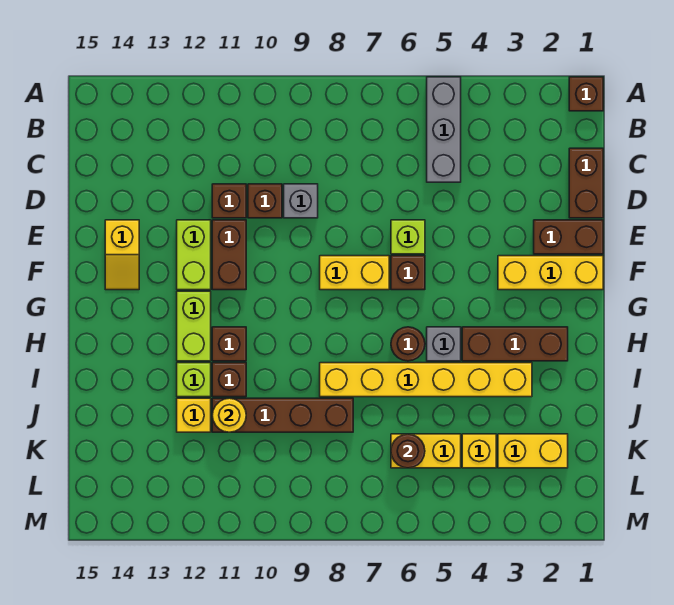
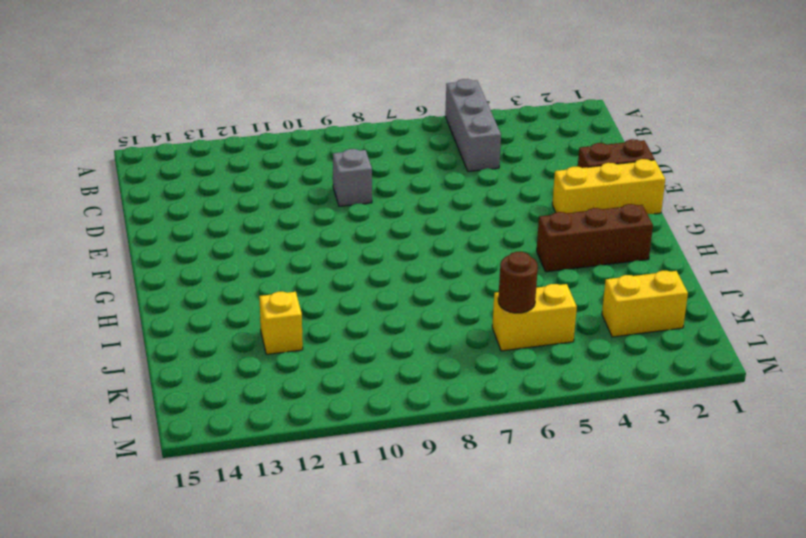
none -> brown 1x1 brick [569,77,603,111]
none -> brown 1x2 brick [569,148,603,218]
none -> brown 1x1 brick [248,184,282,218]

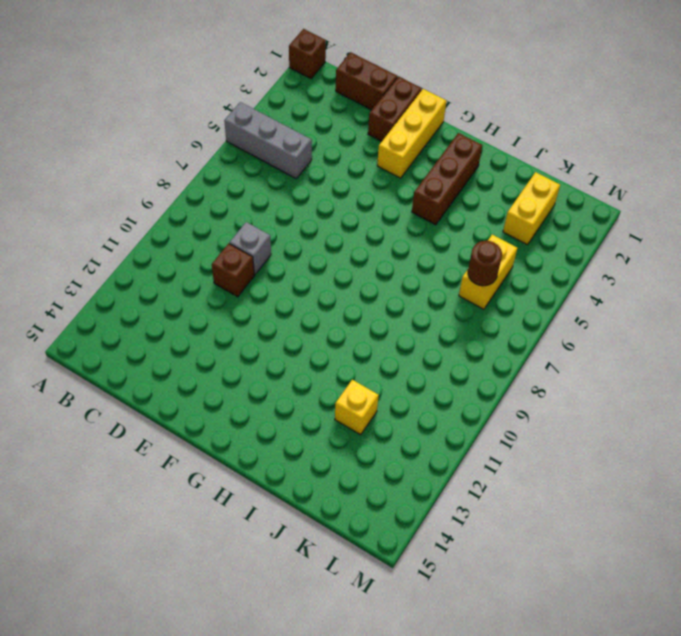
none -> brown 1x1 brick [212,184,246,218]
none -> lime 1x1 brick [391,220,425,254]
none -> brown 1x2 brick [212,220,246,290]

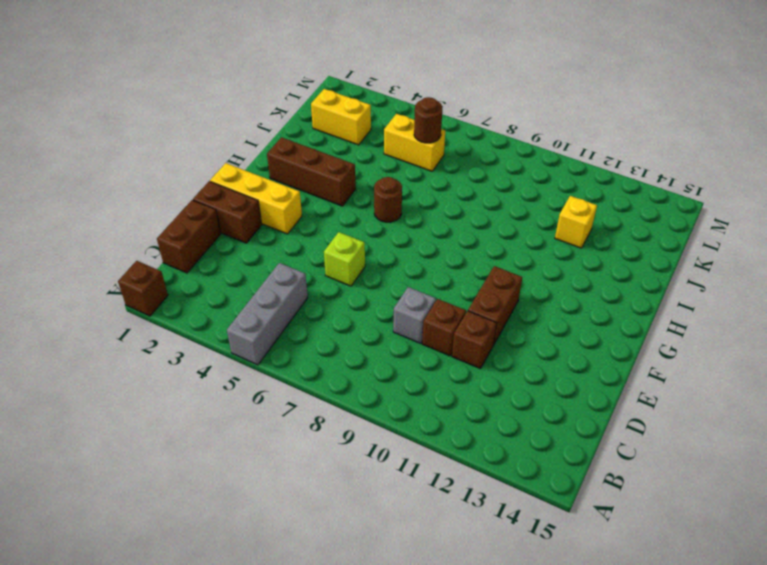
none -> lime 1x2 brick [177,220,211,290]
none -> yellow 1x2 slope [105,220,139,290]
none -> brown 1x1 brick [391,256,425,290]

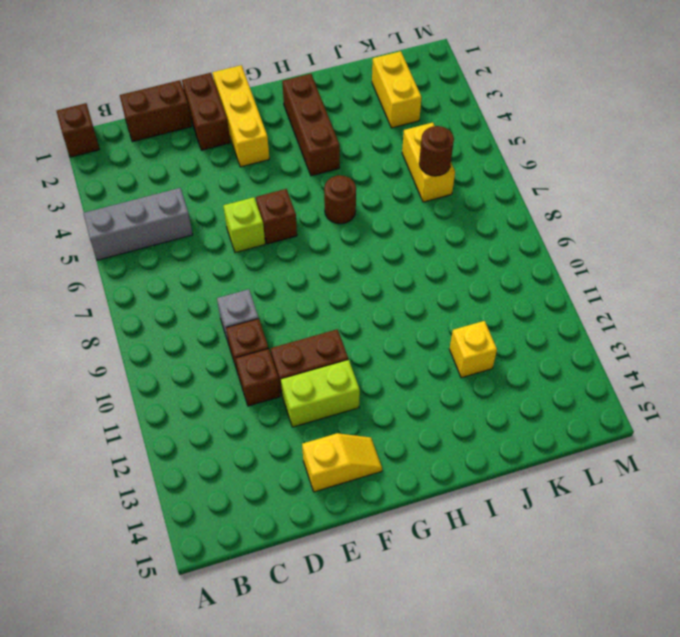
none -> yellow 1x2 brick [320,256,389,290]
none -> lime 1x2 brick [177,291,211,361]
none -> grey 1x1 brick [427,327,461,361]

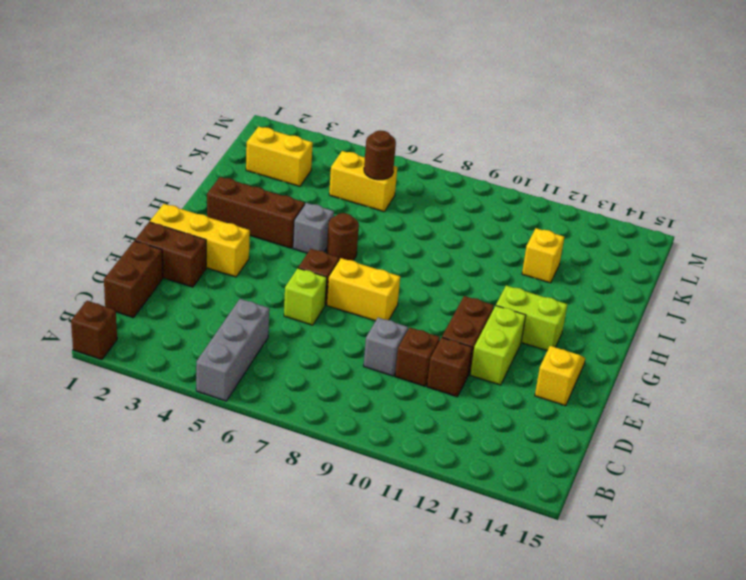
lime 1x2 brick [496,286,567,351] -> lime 1x2 brick turned to [177,291,211,361]
none -> brown 1x1 brick [212,327,246,361]
none -> yellow 1x6 brick [320,363,532,397]
none -> brown 1x1 brick [212,363,246,397]

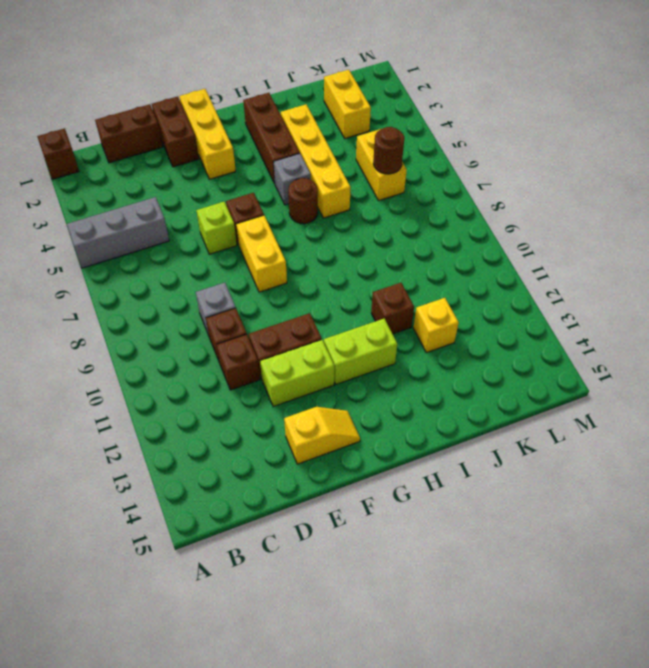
yellow 1x4 brick [281,105,351,218] -> yellow 1x6 brick [320,363,532,397]
none -> brown 1x1 brick [212,327,246,361]
none -> lime 1x1 brick [177,363,211,397]
none -> brown 1x4 brick [212,398,353,432]

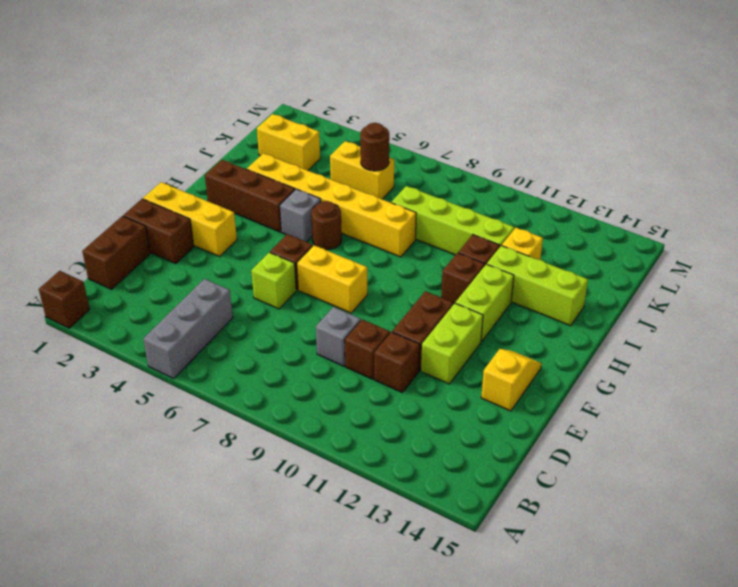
lime 1x3 brick [487,245,588,326] -> lime 1x1 brick [177,363,211,397]
lime 1x4 brick [391,186,514,255] -> brown 1x4 brick [212,398,353,432]
none -> yellow 1x1 brick [462,434,496,468]
none -> yellow 1x1 round brick [212,398,246,432]

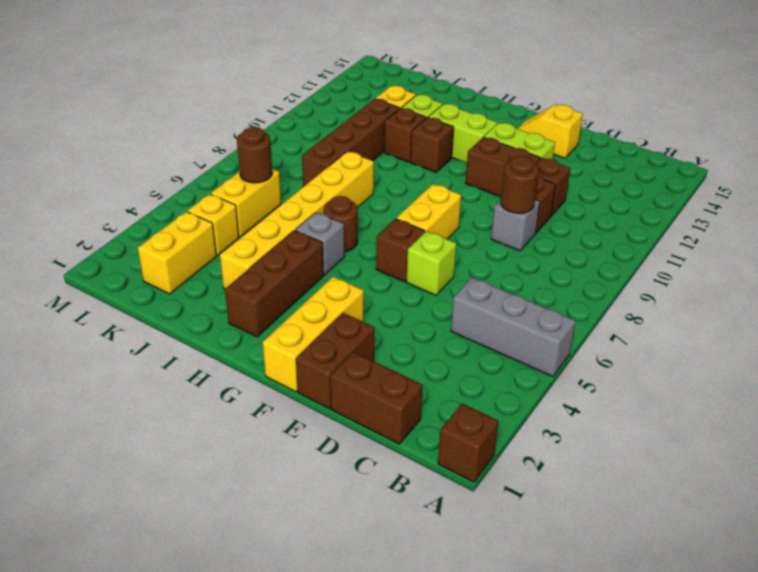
brown 1x1 round brick [501,156,539,213] -> none
none -> yellow 1x1 round brick [212,398,246,432]

